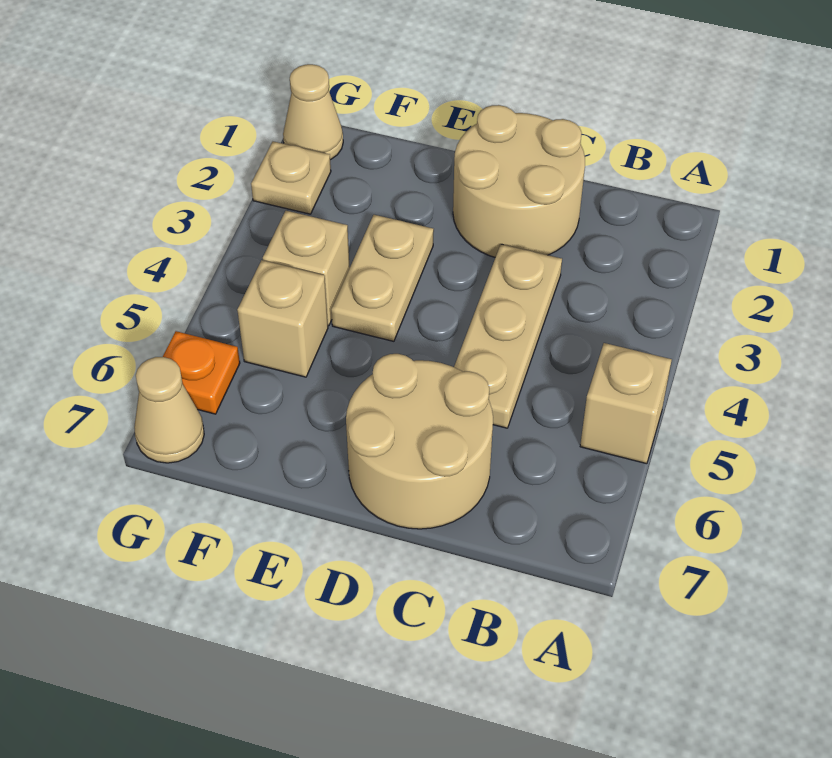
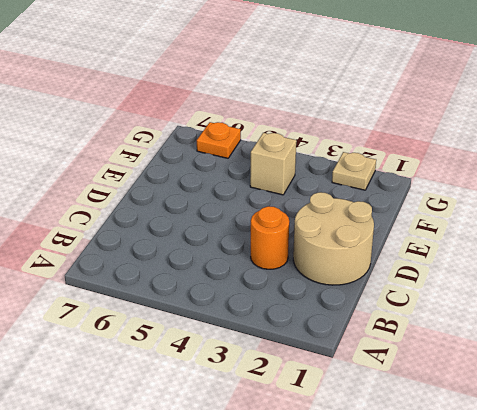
orange 1x1 round brick [251,206,289,269] -> tan 1x3 plate [454,244,562,428]
none -> tan 1x1 brick [580,343,672,464]
none -> tan 2x2 round brick [346,354,493,529]

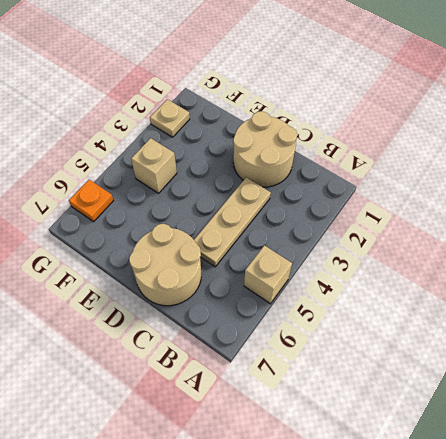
none -> tan 1x2 plate [331,215,434,341]
none -> tan 1x1 brick [237,260,328,377]

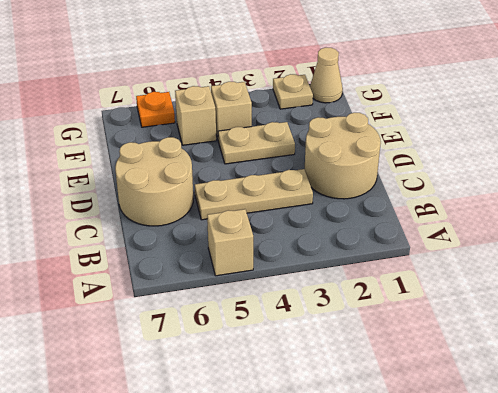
none -> tan 1x1 cone [134,357,204,463]

